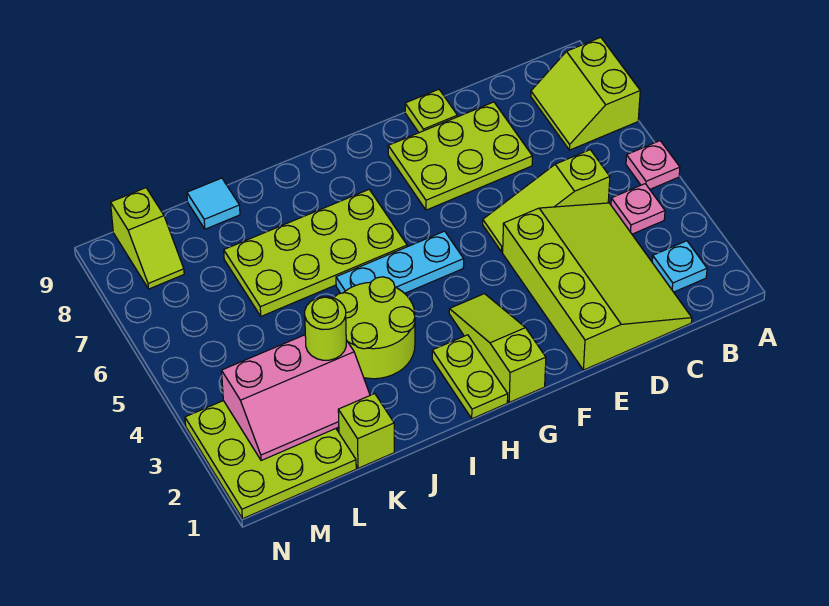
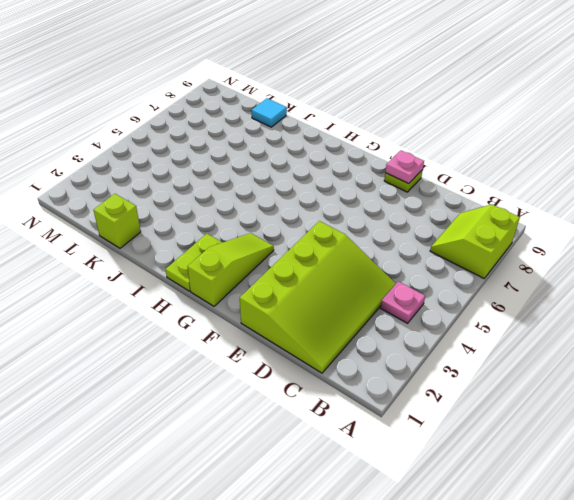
pink 1x1 plate [385,151,424,184] -> pink 1x1 plate moved to [626,141,680,189]
none -> cyan 1x1 plate [652,241,707,292]
none -> lime 1x3 slope [483,150,610,252]
none -> lime 2x3 plate [388,102,532,210]

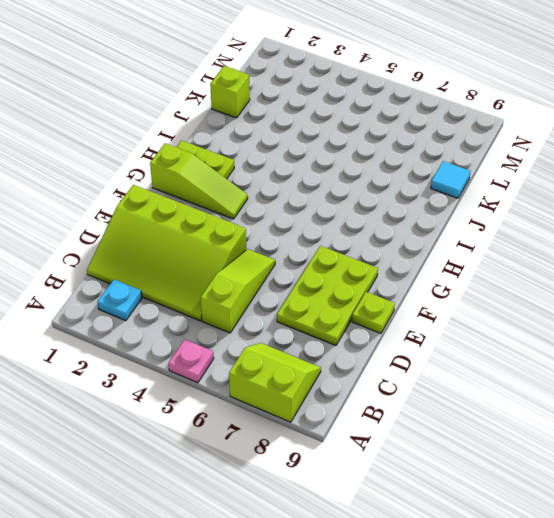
none -> pink 1x1 plate [611,184,665,234]
none -> cyan 1x3 plate [336,231,464,293]
none -> lime 2x4 plate [224,190,407,316]

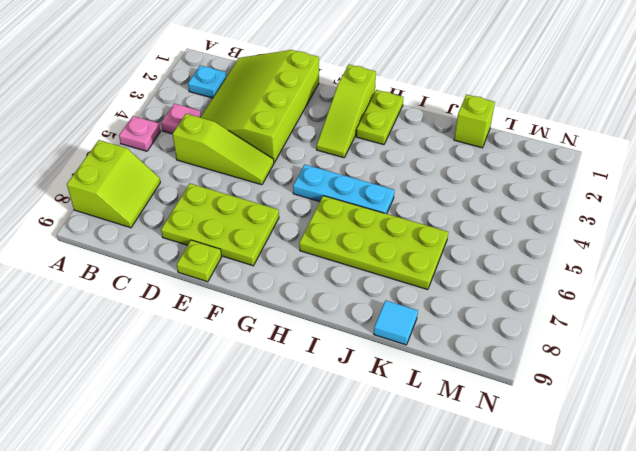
none -> lime 2x2 round brick [334,277,415,379]
none -> lime 3x3 plate [185,401,356,519]
none -> lime 1x2 slope [111,188,184,289]

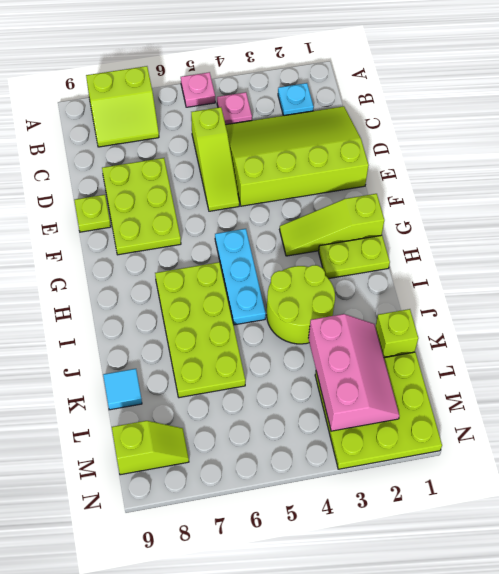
none -> lime 1x1 round brick [305,297,346,360]

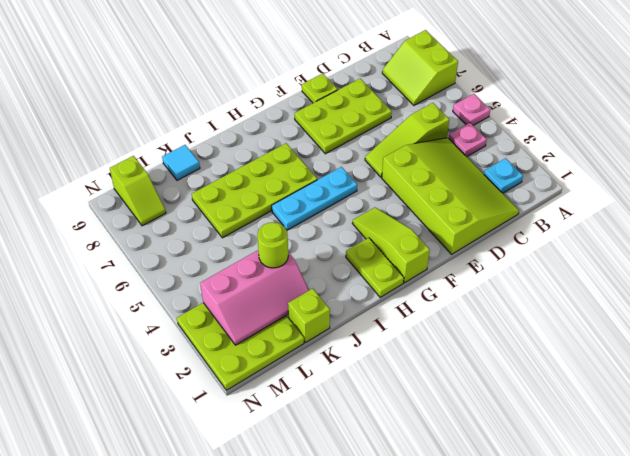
none -> lime 2x2 round brick [334,277,415,379]

